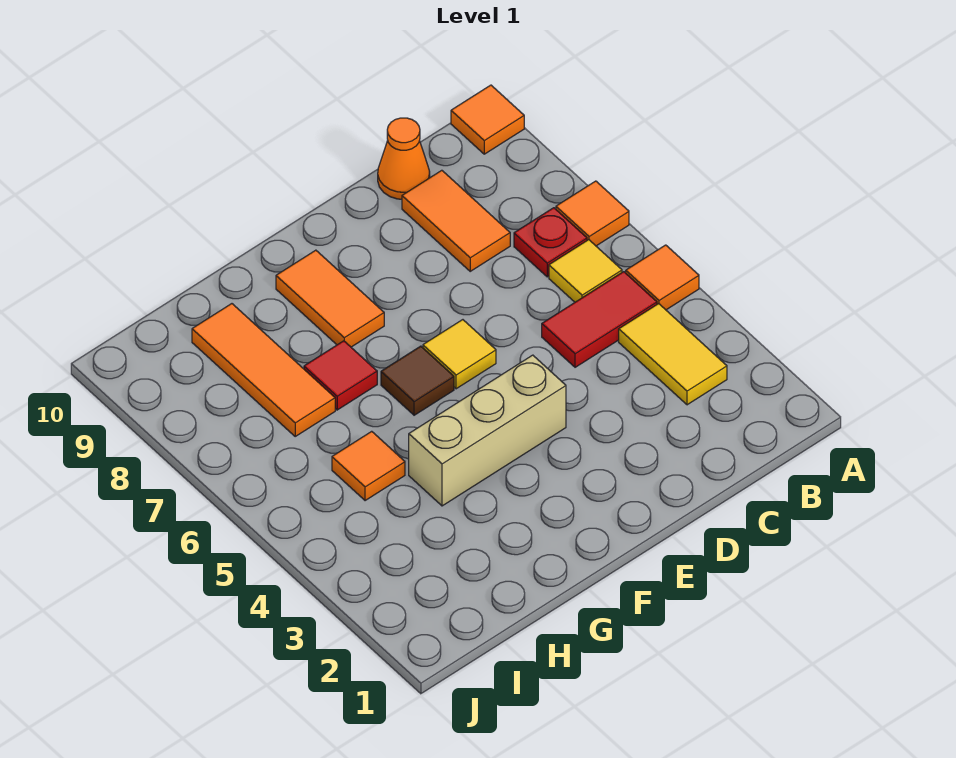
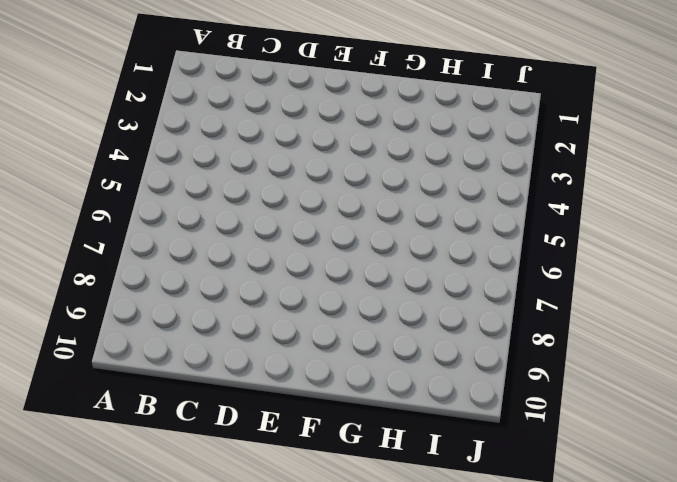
none -> orange 1x1 tile [626,245,699,310]
none -> orange 1x1 tile [556,181,629,246]
none -> orange 1x1 tile [451,85,524,154]

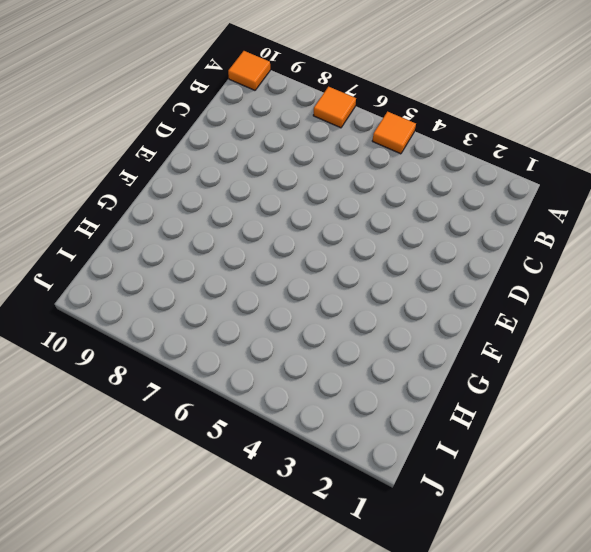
none -> yellow 1x2 tile [619,304,727,405]
none -> red 1x2 tile [542,272,657,367]
none -> yellow 1x1 tile [549,240,622,302]

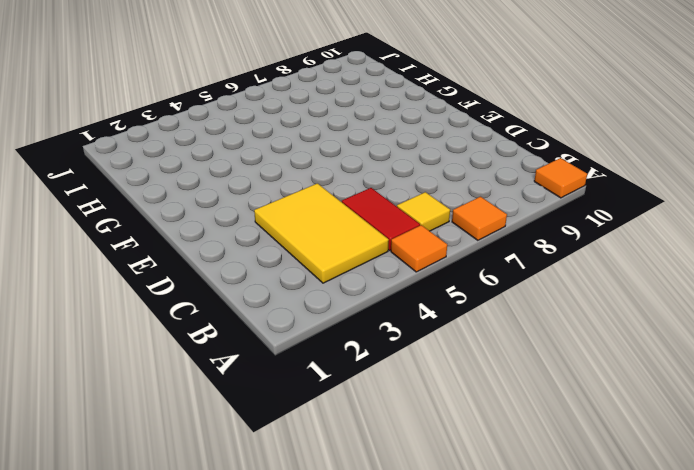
yellow 2x3 tile [254,183,389,283] -> yellow 1x2 tile [619,304,727,405]
none -> red 1x1 plate [514,208,587,277]
none -> orange 1x2 tile [402,170,510,271]
none -> orange 1x1 cone [378,118,430,199]

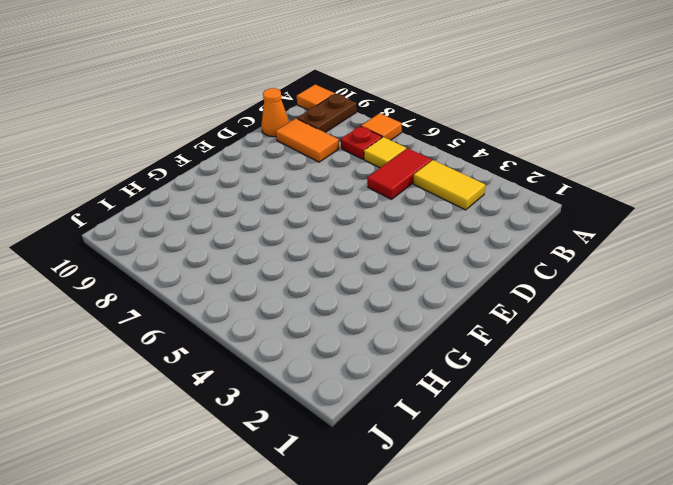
brown 1x2 plate [297,94,357,133] -> none
none -> orange 1x1 tile [626,245,699,310]
none -> tan 1x3 brick [409,355,566,506]
none -> yellow 1x1 tile [423,320,496,389]

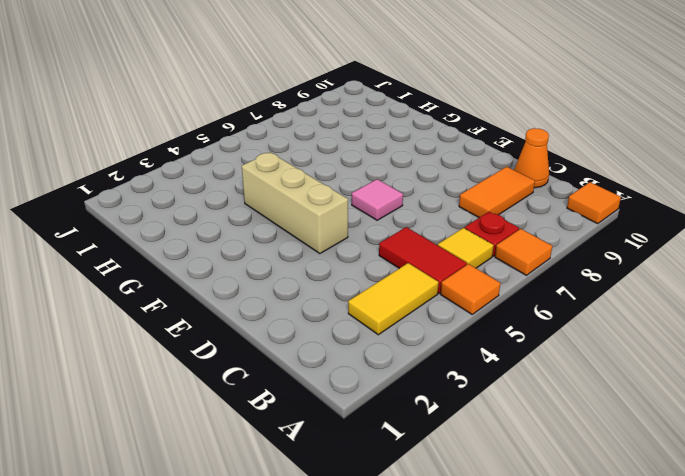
pink 1x1 tile [352,179,403,220] -> yellow 1x1 tile [423,320,496,389]
none -> brown 1x1 tile [381,346,454,415]
none -> orange 1x2 tile [276,250,384,347]
none -> red 1x1 tile [304,341,377,410]

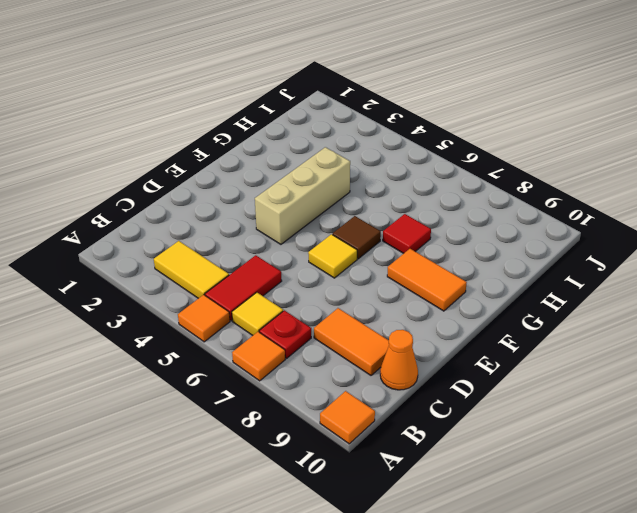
none -> orange 1x1 tile [332,431,405,501]
none -> orange 1x3 tile [192,304,335,436]

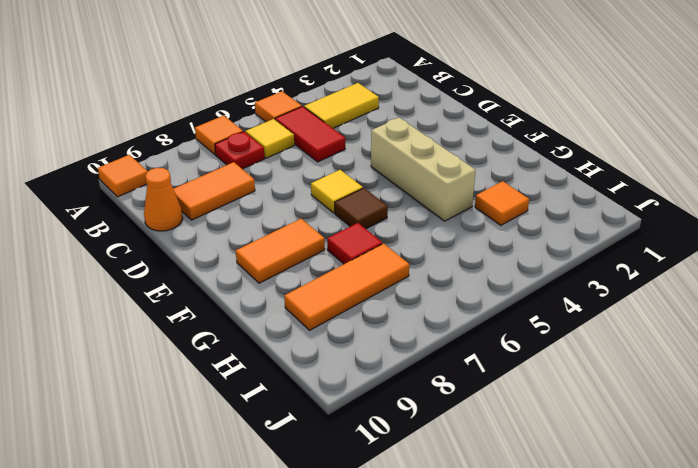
orange 1x1 tile [475,181,529,225] -> orange 1x1 tile moved to [332,431,405,501]

